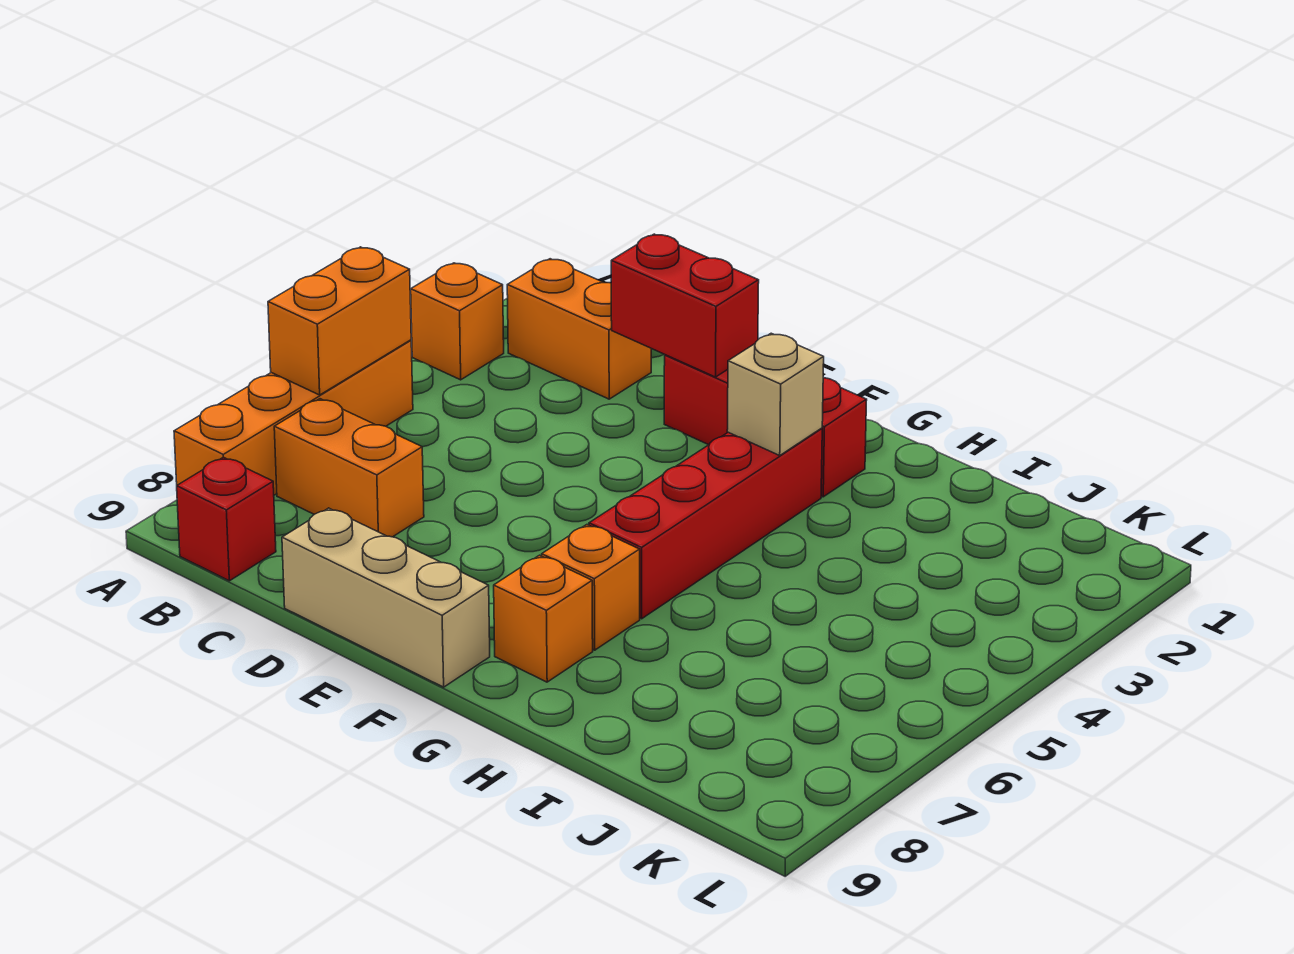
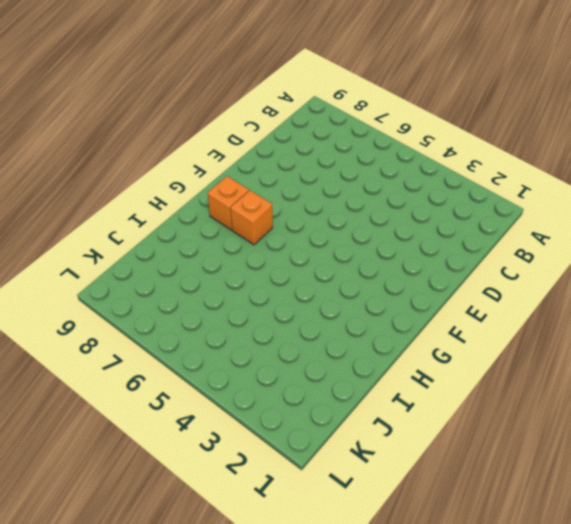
none -> orange 1x1 brick [411,263,504,380]
none -> orange 1x4 brick [174,340,413,495]
none -> orange 1x2 brick [507,259,651,399]

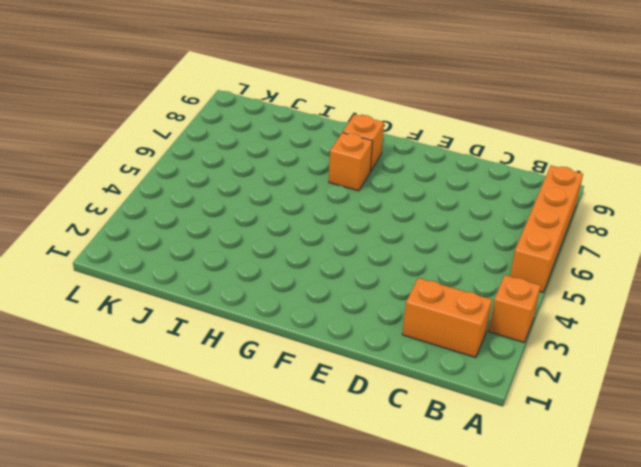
none -> orange 1x2 brick [274,399,424,537]
none -> red 1x1 brick [177,457,276,581]
none -> tan 1x3 brick [282,508,490,687]

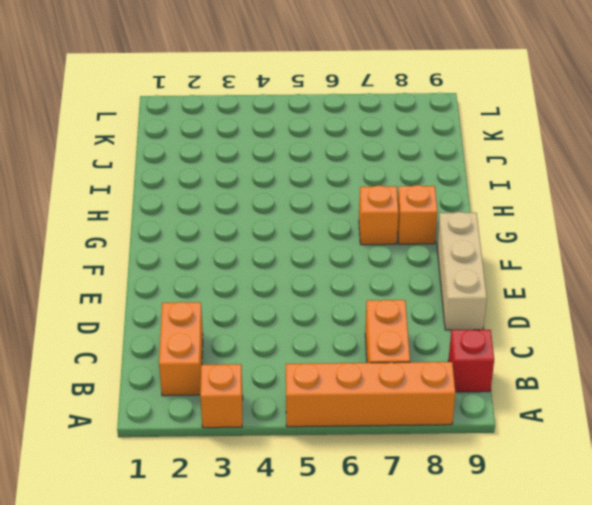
none -> red 1x3 brick [664,355,867,497]
none -> red 1x4 brick [589,428,822,619]
none -> orange 1x2 brick [268,247,411,395]

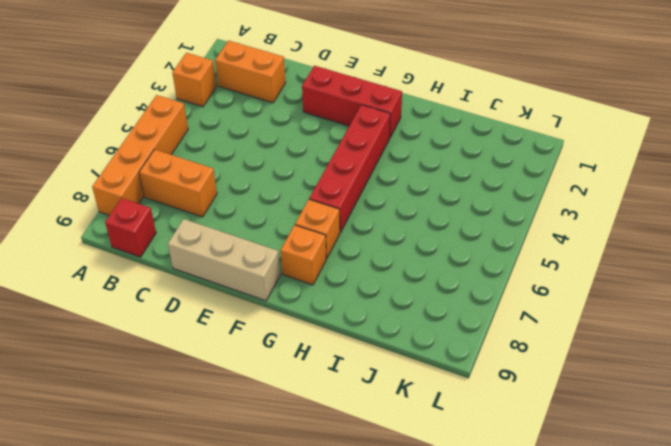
none -> orange 1x2 brick [268,247,411,395]
none -> red 1x2 brick [611,234,759,377]
none -> tan 1x1 brick [727,333,824,455]

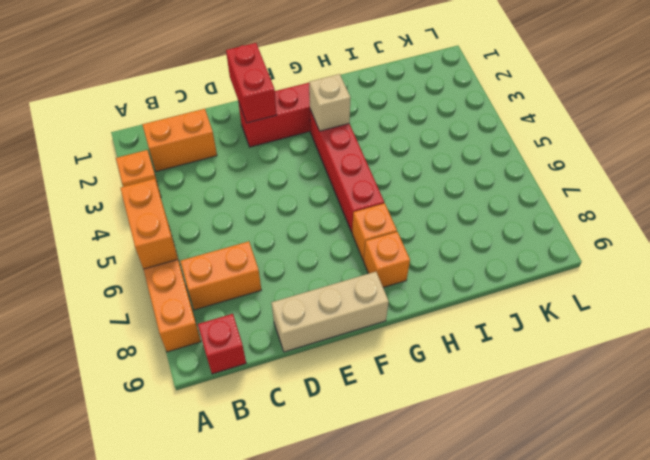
red 1x2 brick [226,43,277,123] -> red 1x2 brick turned to [611,234,759,377]

